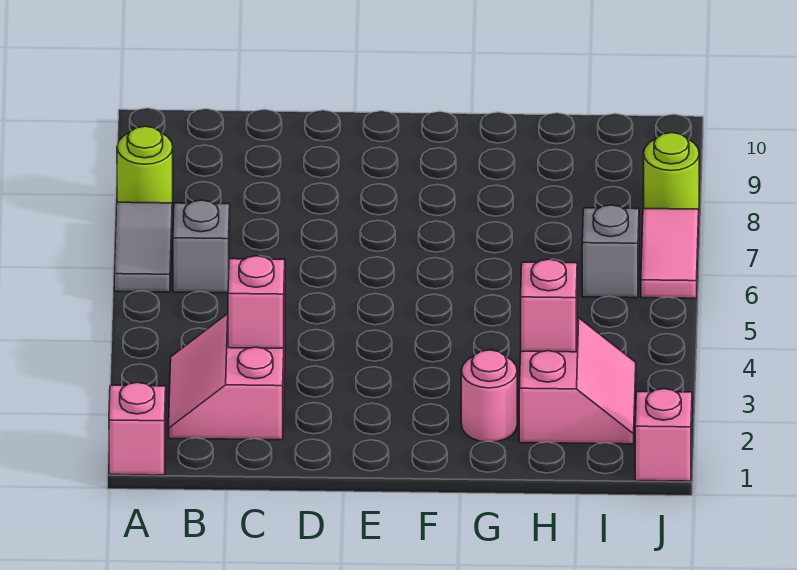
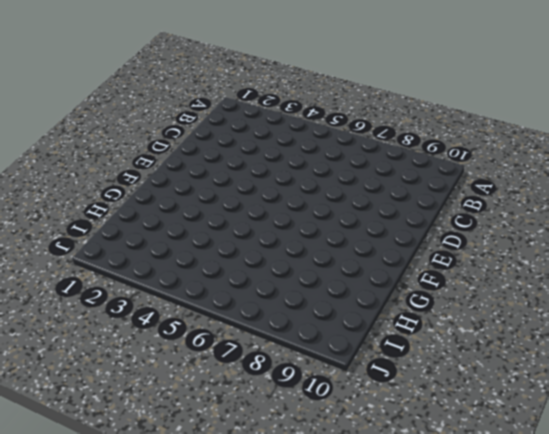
none -> pink 1x1 brick [109,382,166,475]
none -> grey 1x2 tile [114,202,172,292]
none -> lime 1x1 round brick [117,126,173,203]

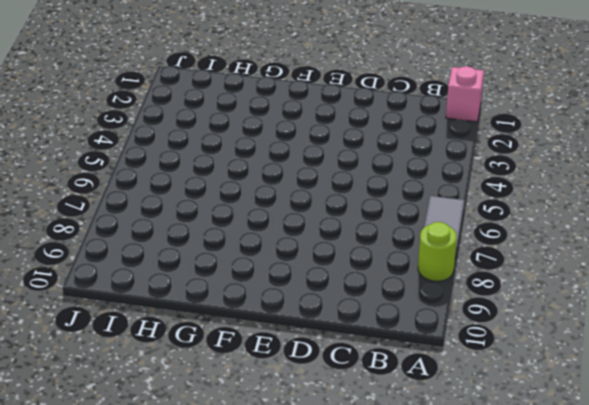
none -> pink 2x2 slope [169,314,285,440]
none -> grey 1x1 brick [173,200,230,293]
none -> pink 1x1 round brick [461,350,517,442]

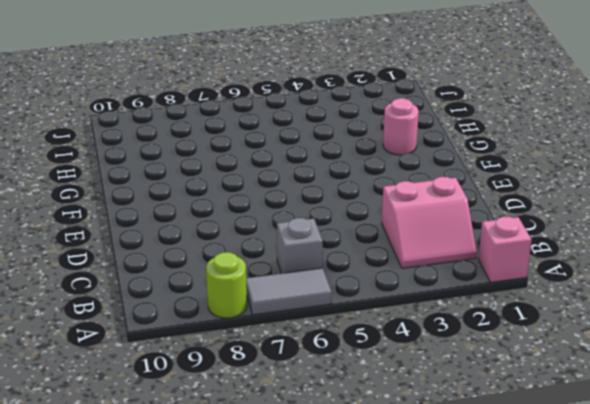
none -> pink 2x2 slope [519,318,636,444]
none -> grey 1x1 brick [582,205,639,298]
none -> pink 1x1 brick [635,389,692,481]

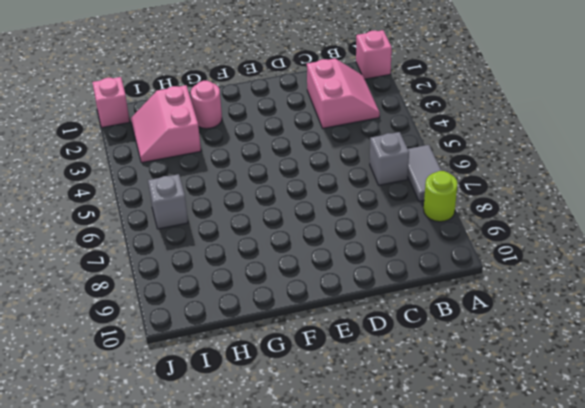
none -> pink 1x2 tile [641,209,699,298]
none -> lime 1x1 round brick [644,133,699,209]
none -> pink 1x1 brick [228,256,285,348]

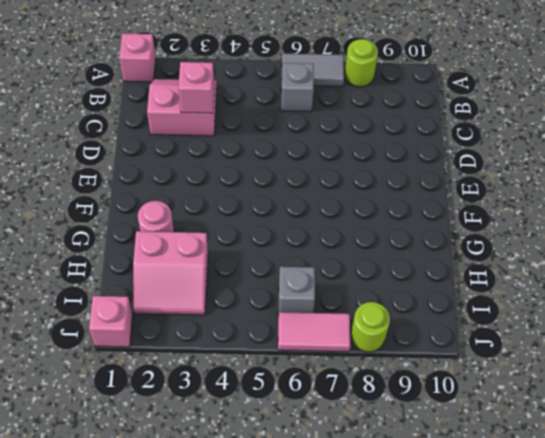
none -> pink 1x1 brick [521,259,577,352]

